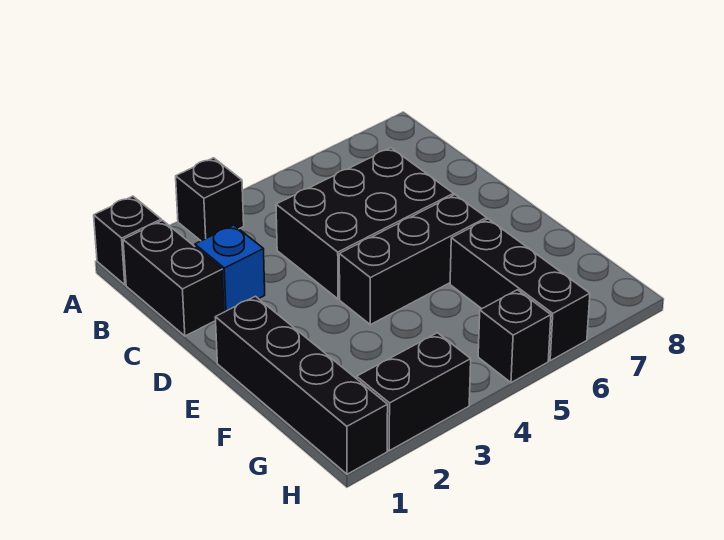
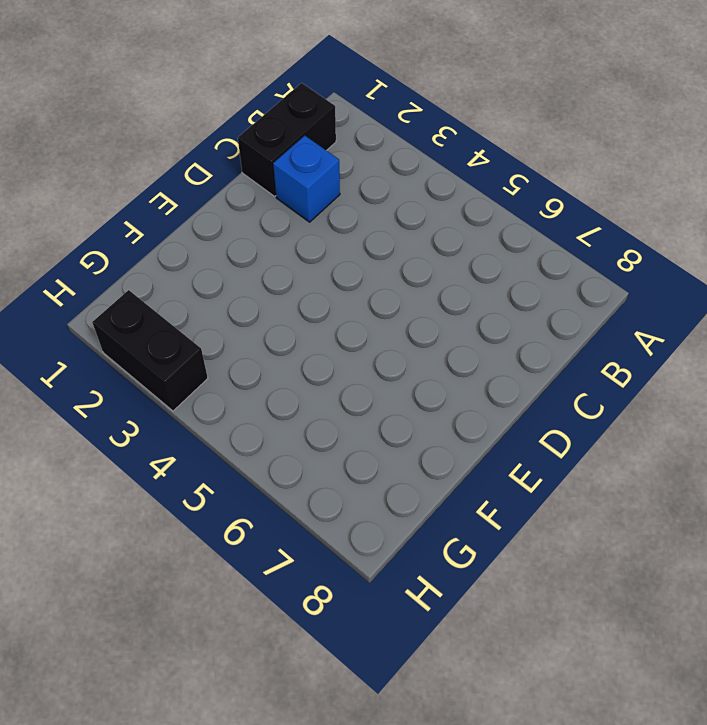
none -> black 1x1 brick [94,196,161,285]
none -> black 1x1 brick [176,158,244,241]

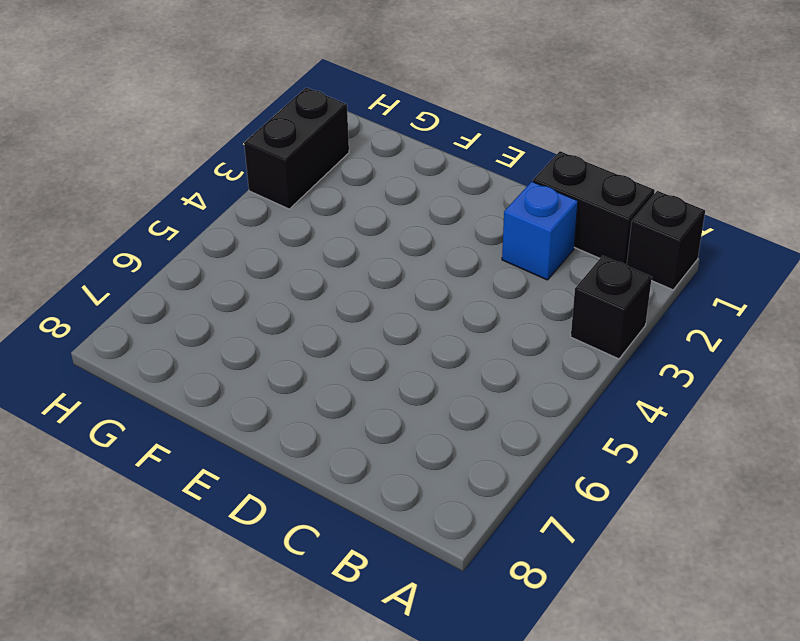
none -> black 2x3 brick [276,148,454,299]
none -> black 1x4 brick [215,296,388,474]

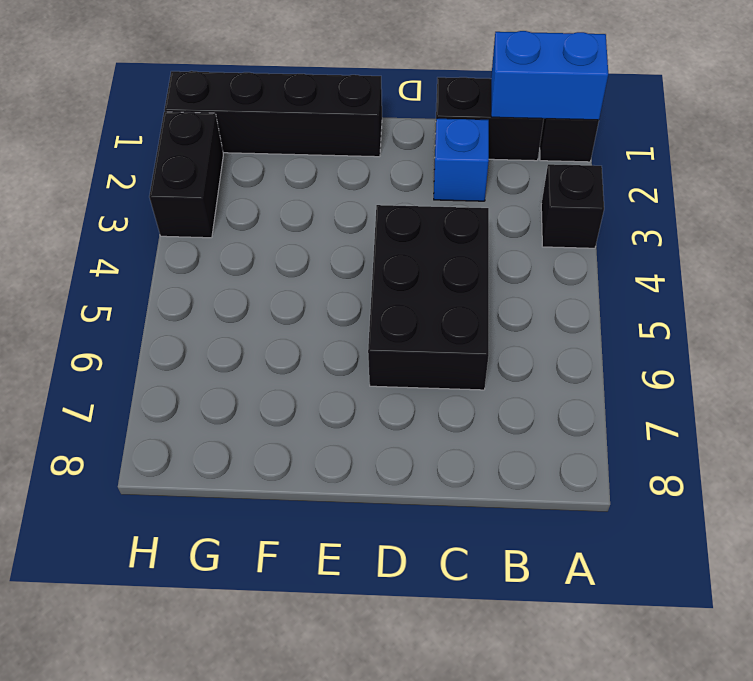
blue 1x2 brick [491,31,608,120] -> none
none -> black 1x3 brick [339,195,487,325]
none -> black 1x3 brick [450,219,590,361]

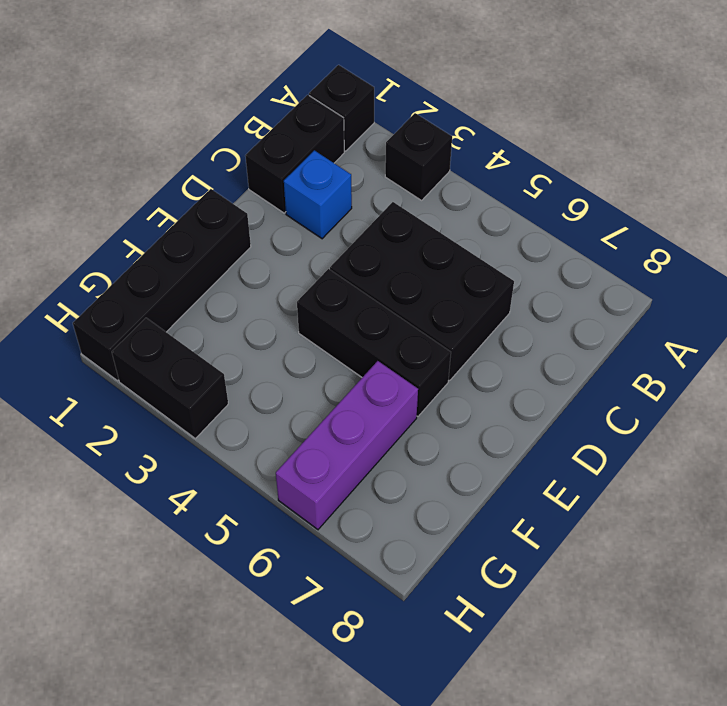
purple 1x3 brick [276,361,418,529] -> black 1x3 brick [450,219,590,361]
none -> black 1x1 brick [478,290,551,383]

